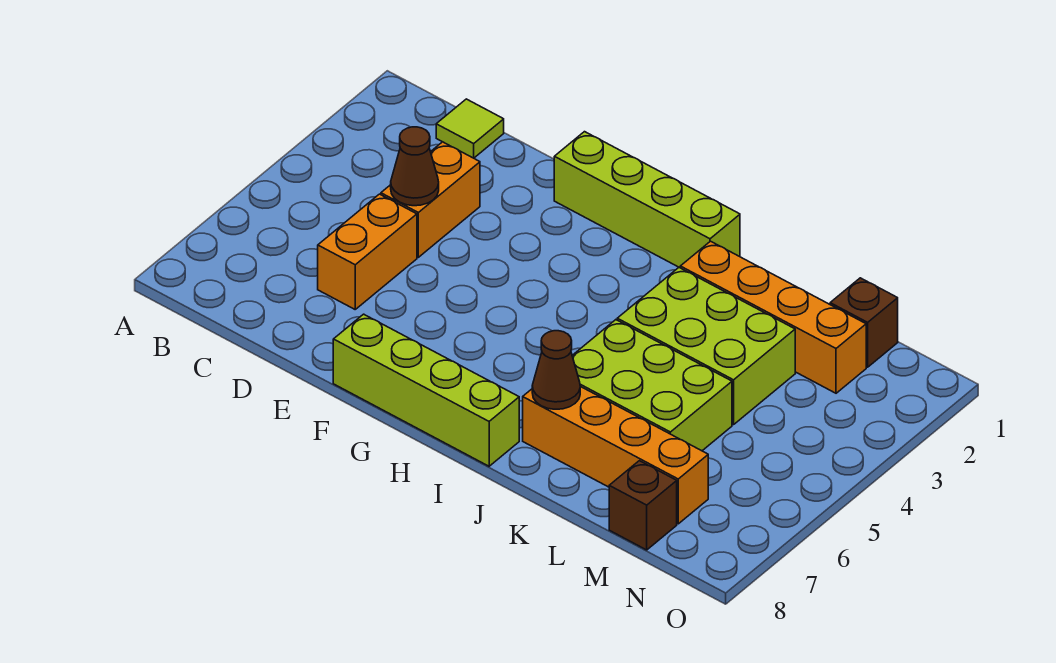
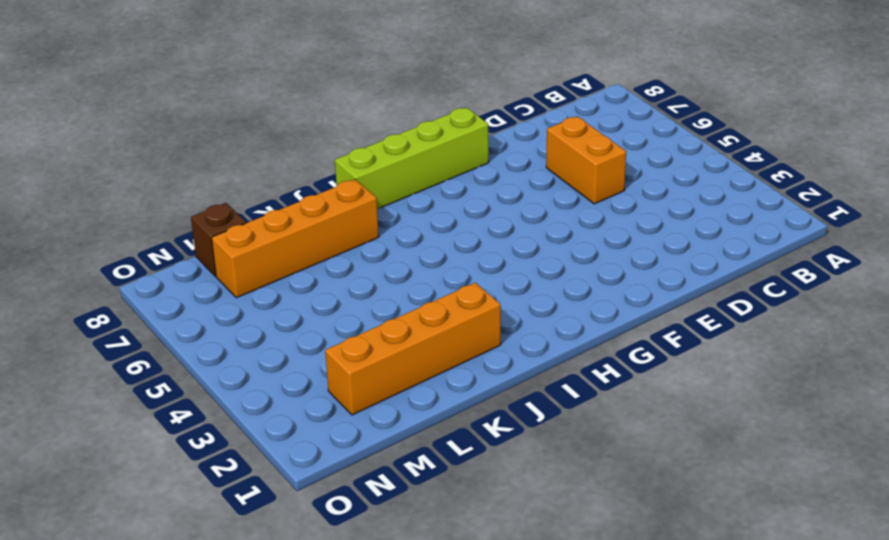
none -> lime 1x1 tile [436,99,504,158]
none -> orange 1x2 brick [381,142,480,257]
none -> lime 1x4 brick [554,132,740,268]

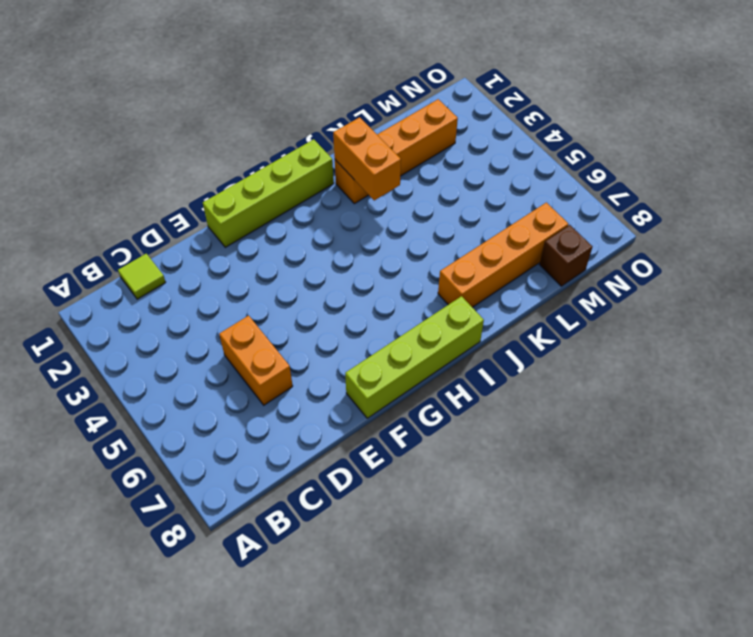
orange 1x2 brick [333,117,401,201] -> orange 1x2 brick moved to [381,142,480,257]
none -> lime 2x3 brick [617,268,795,425]
none -> lime 2x3 brick [572,320,732,451]
none -> brown 1x1 brick [830,278,898,367]

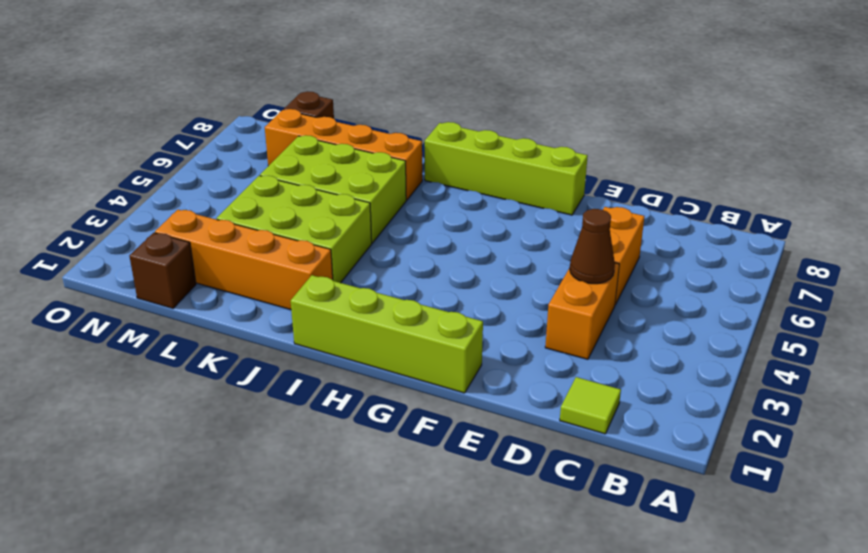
none -> brown 1x1 cone [532,331,580,409]

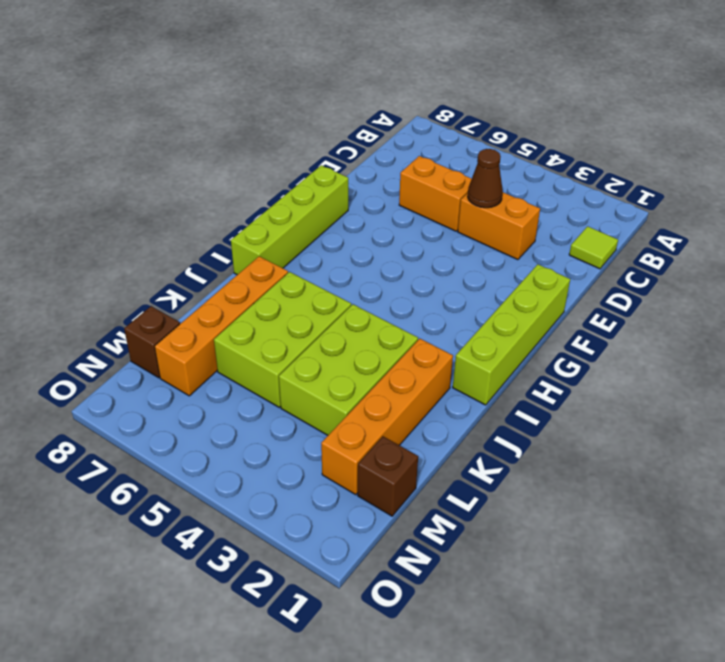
none -> brown 1x1 cone [532,331,580,409]

